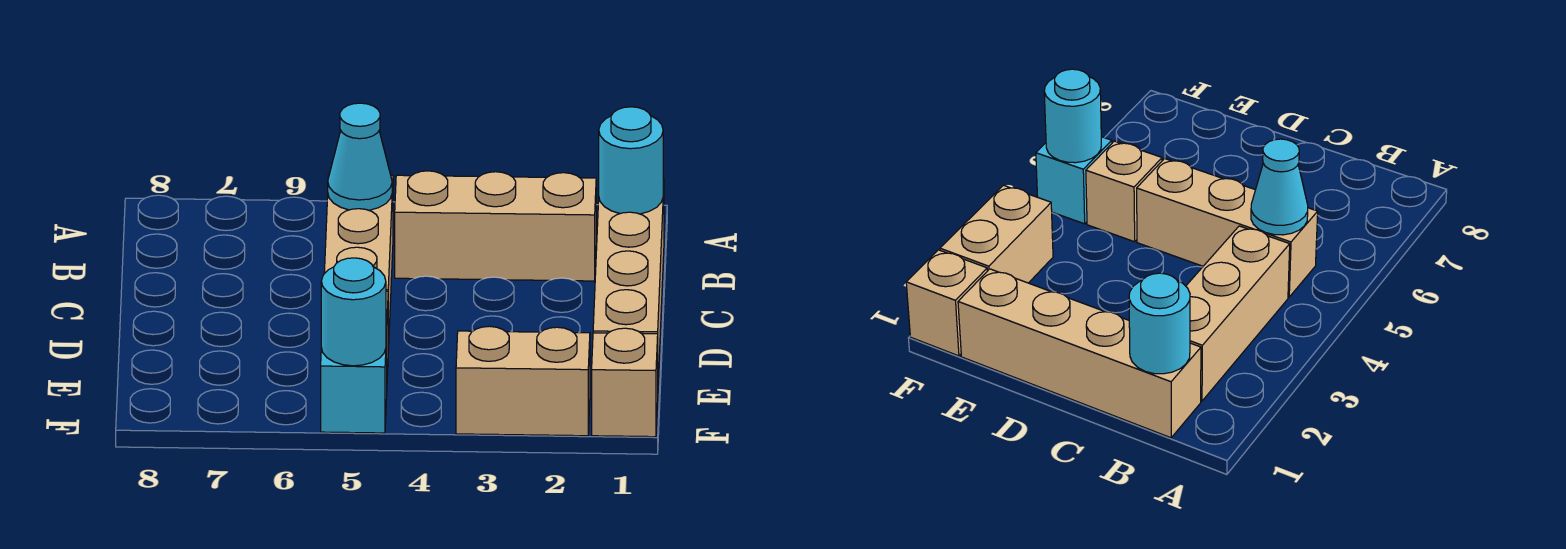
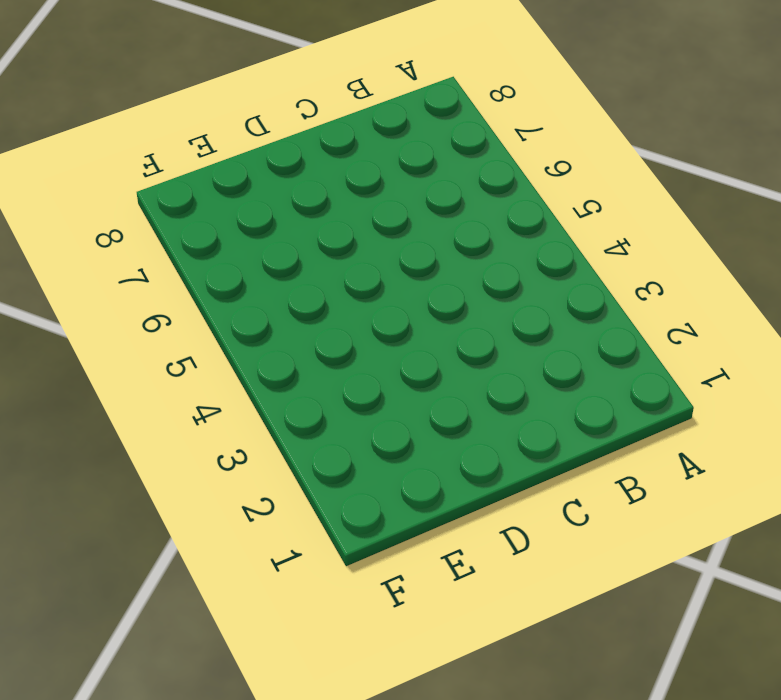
none -> tan 1x4 brick [593,179,664,378]
none -> tan 1x3 brick [395,171,596,281]

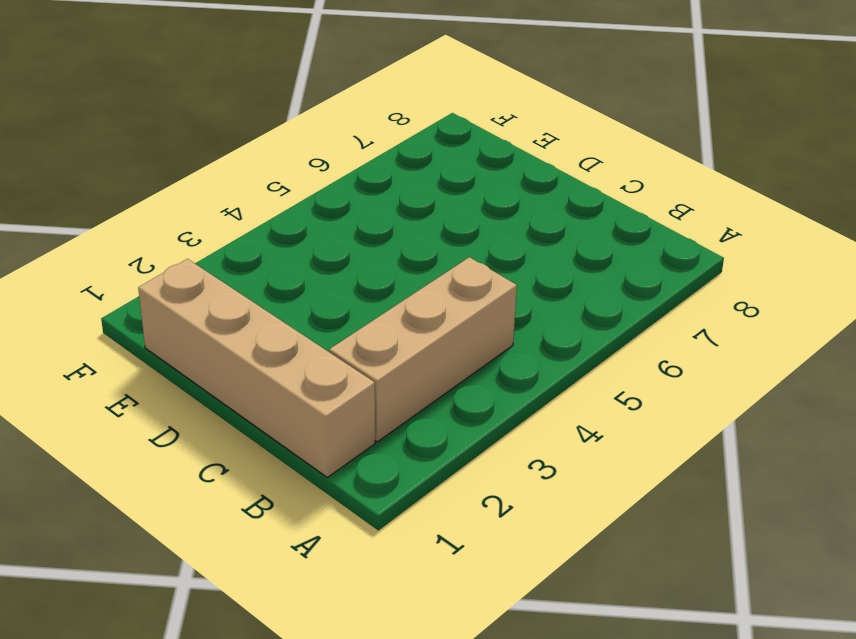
none -> tan 1x3 brick [324,175,393,350]
none -> tan 1x1 brick [1086,141,1162,242]

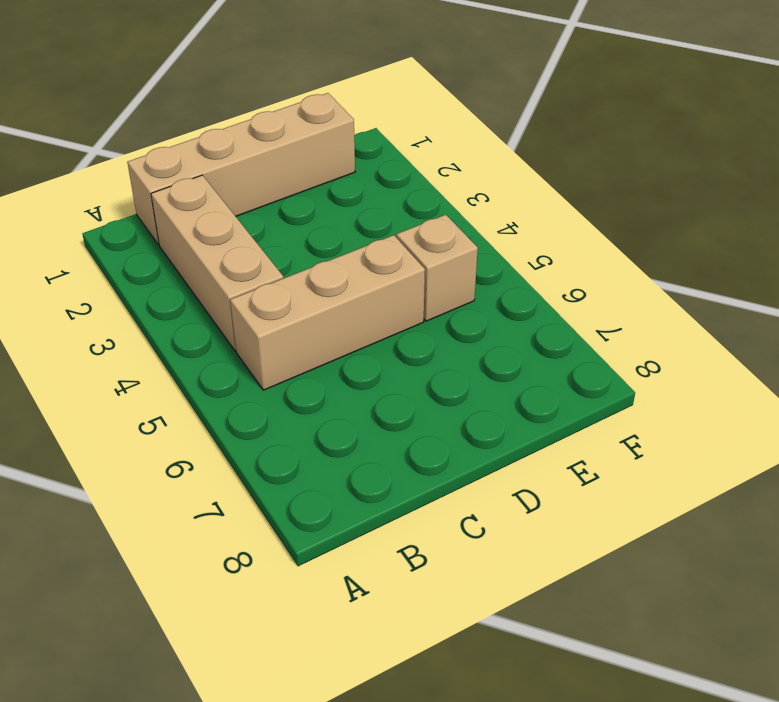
none -> tan 1x1 brick [592,328,658,437]
none -> tan 1x2 brick [456,326,590,436]

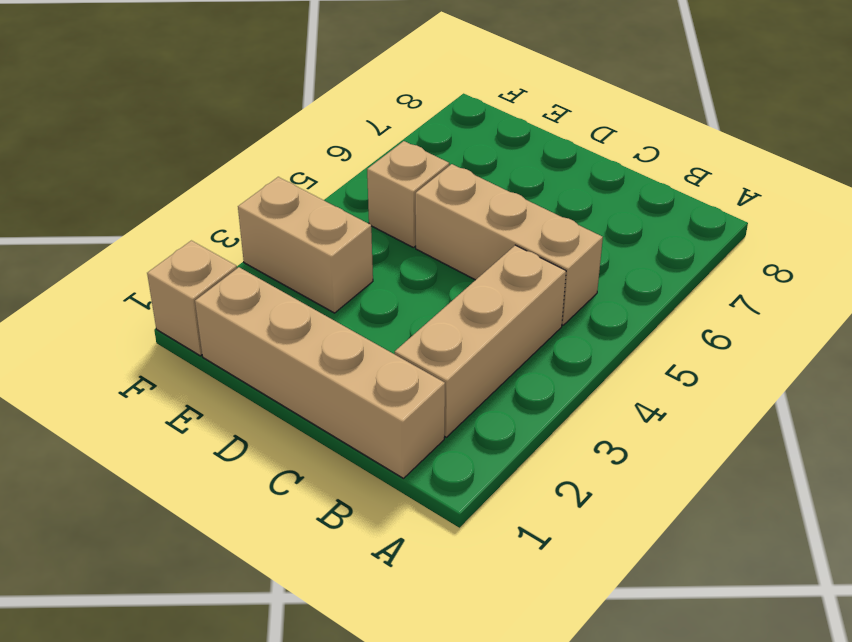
tan 1x2 brick [238,177,373,313] -> tan 1x2 brick turned to [456,326,590,436]
none -> cyan 1x1 brick [321,330,387,433]
none -> cyan 1x1 round brick [599,107,663,214]

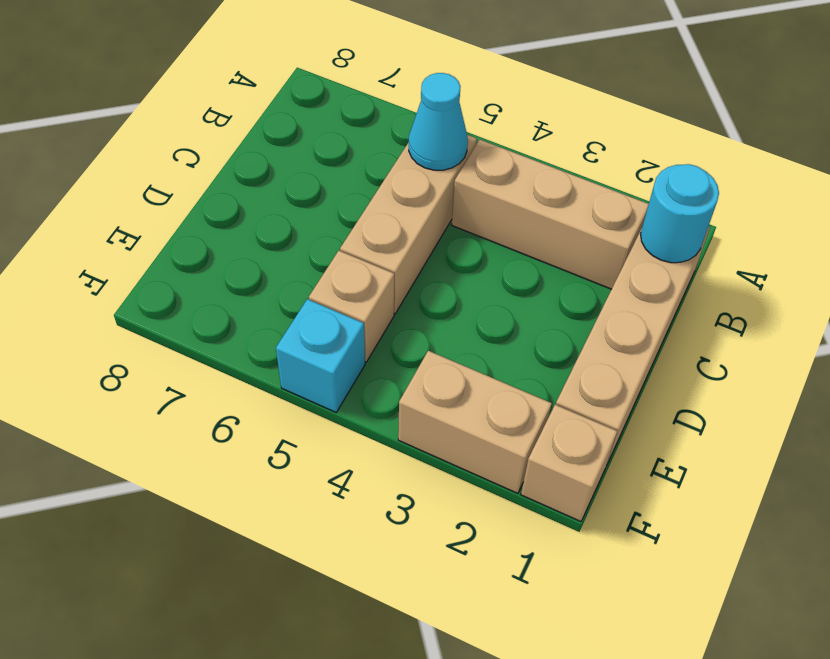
none -> cyan 1x1 round brick [321,258,386,366]

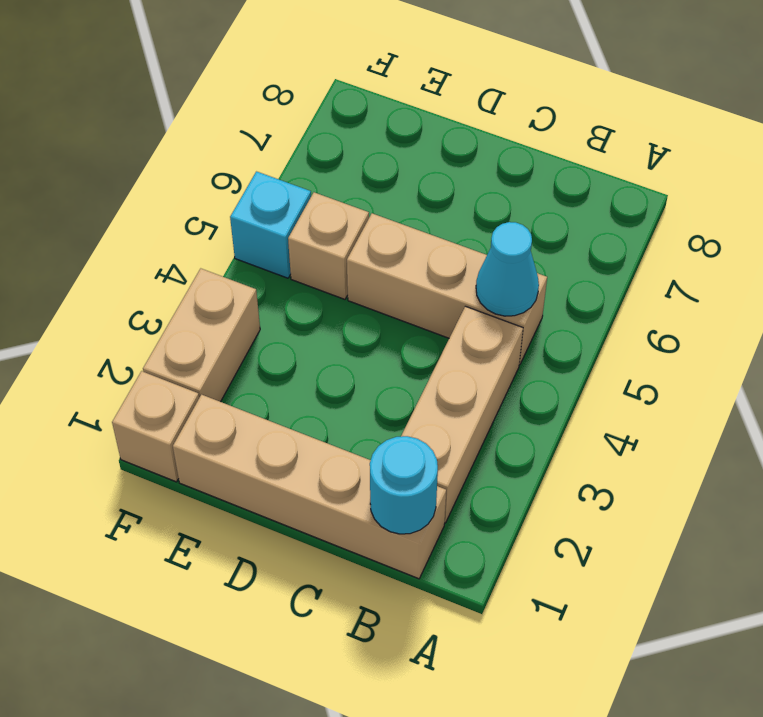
none -> cyan 1x1 round brick [321,258,386,366]

